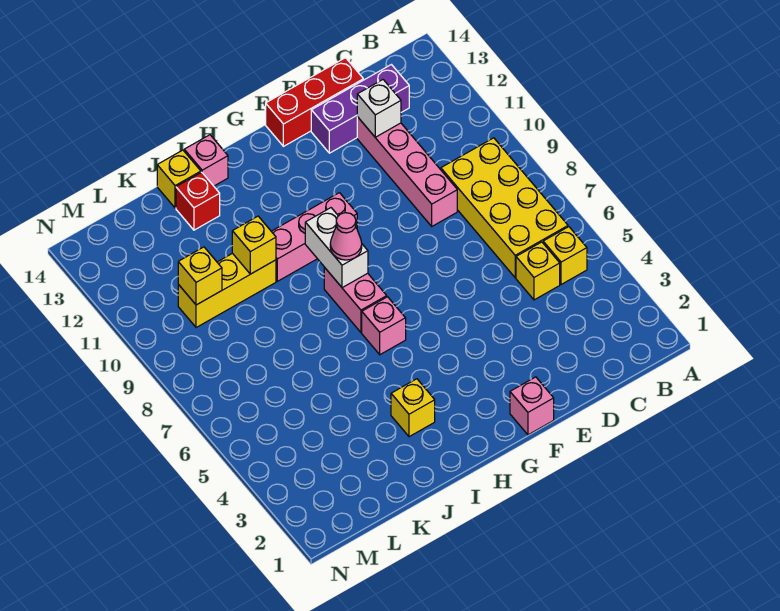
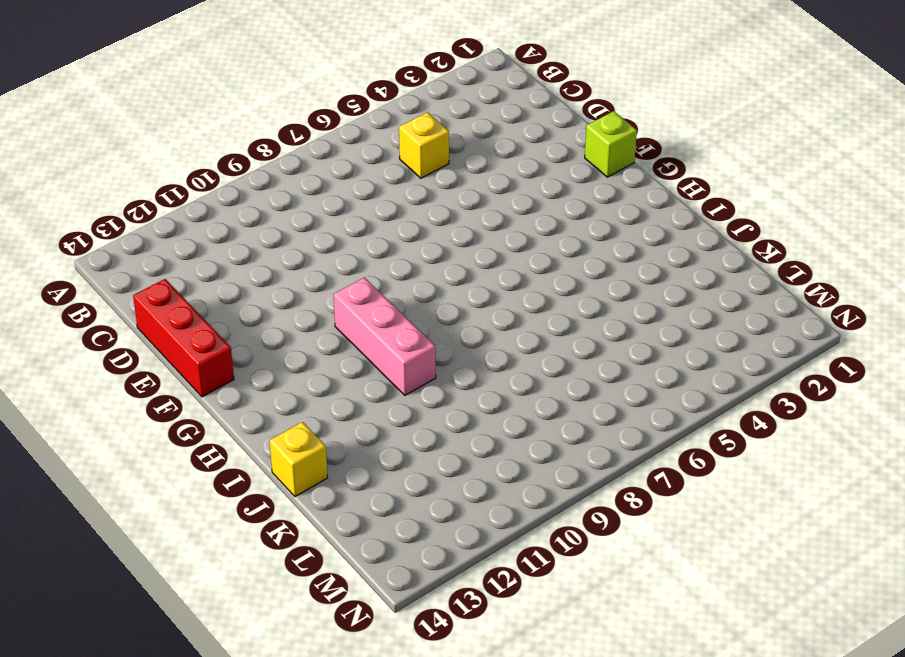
lime 1x1 brick [585,111,637,177] -> pink 1x1 brick [510,377,554,435]
none -> yellow 1x1 brick [543,227,587,285]
none -> yellow 2x4 brick [441,138,568,278]
none -> purple 1x3 brick [311,65,409,153]

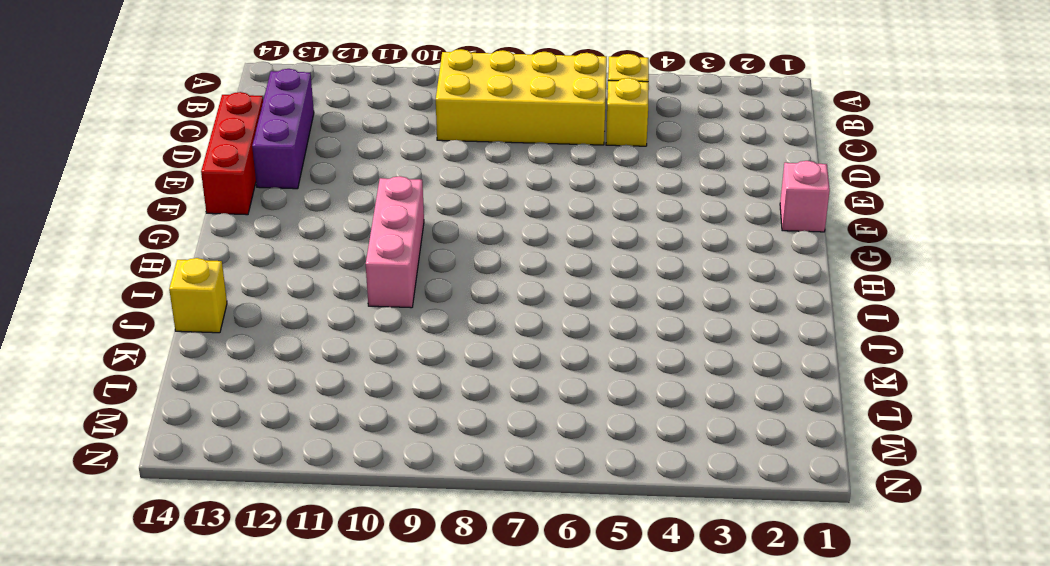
none -> pink 1x4 brick [357,117,457,226]
none -> pink 1x1 brick [362,297,406,355]
none -> pink 1x2 brick [324,267,387,332]

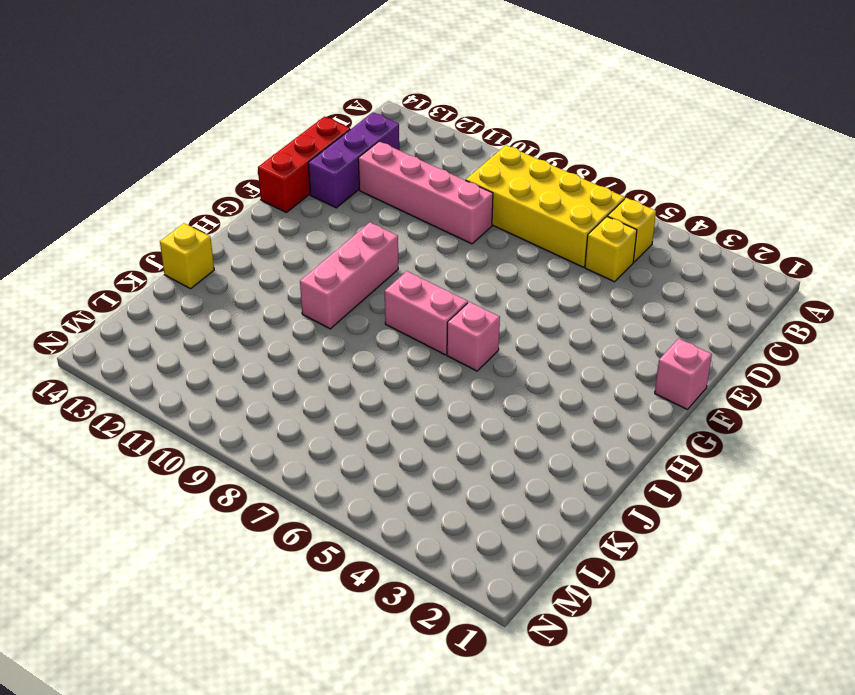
none -> yellow 1x1 brick [391,379,435,437]
none -> pink 1x1 brick [184,135,228,186]
none -> yellow 1x3 brick [178,253,276,328]

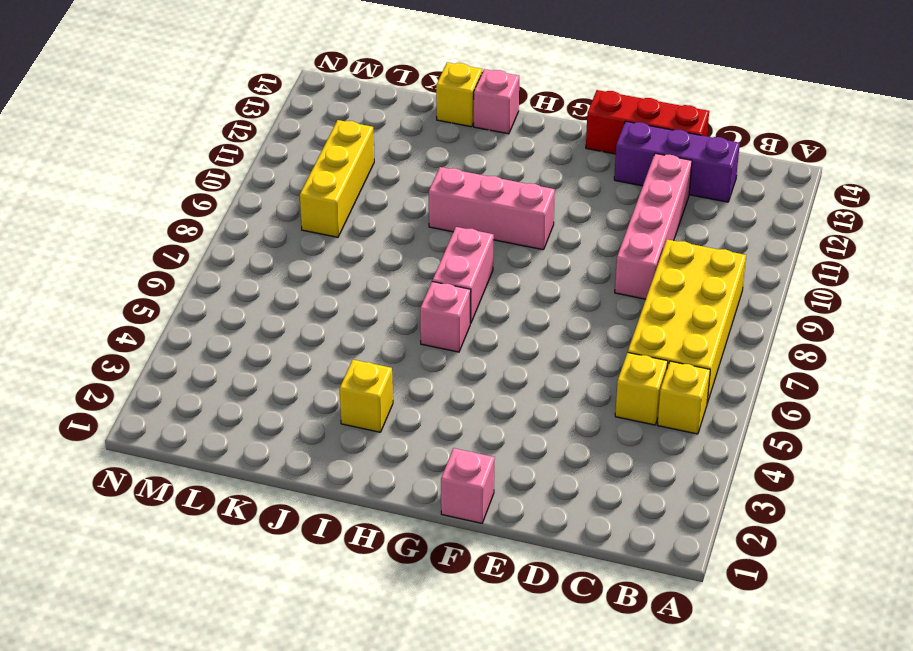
yellow 1x3 brick [300,120,374,237] -> yellow 1x3 brick turned to [178,253,276,328]
none -> red 1x1 brick [176,172,220,230]
none -> white 1x1 brick [357,80,401,137]
none -> white 1x2 brick [305,208,368,288]

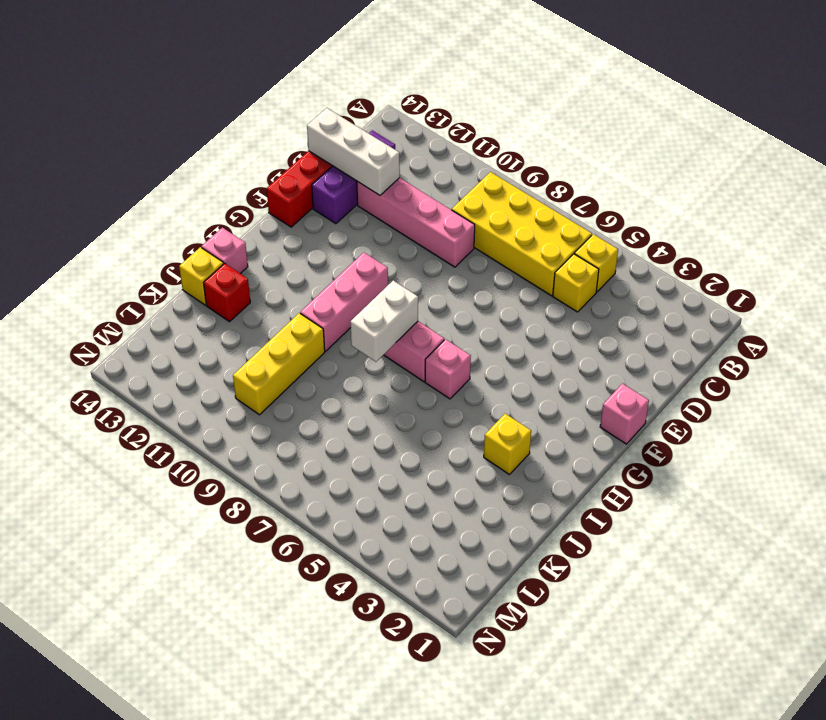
white 1x3 brick [307,108,400,195] -> white 1x1 brick [357,80,401,137]
white 1x2 brick [350,281,418,362] -> white 1x2 brick turned to [305,208,368,288]
none -> yellow 1x1 brick [232,216,276,274]
none -> yellow 1x1 brick [178,247,222,305]
none -> pink 1x1 cone [330,213,362,260]

